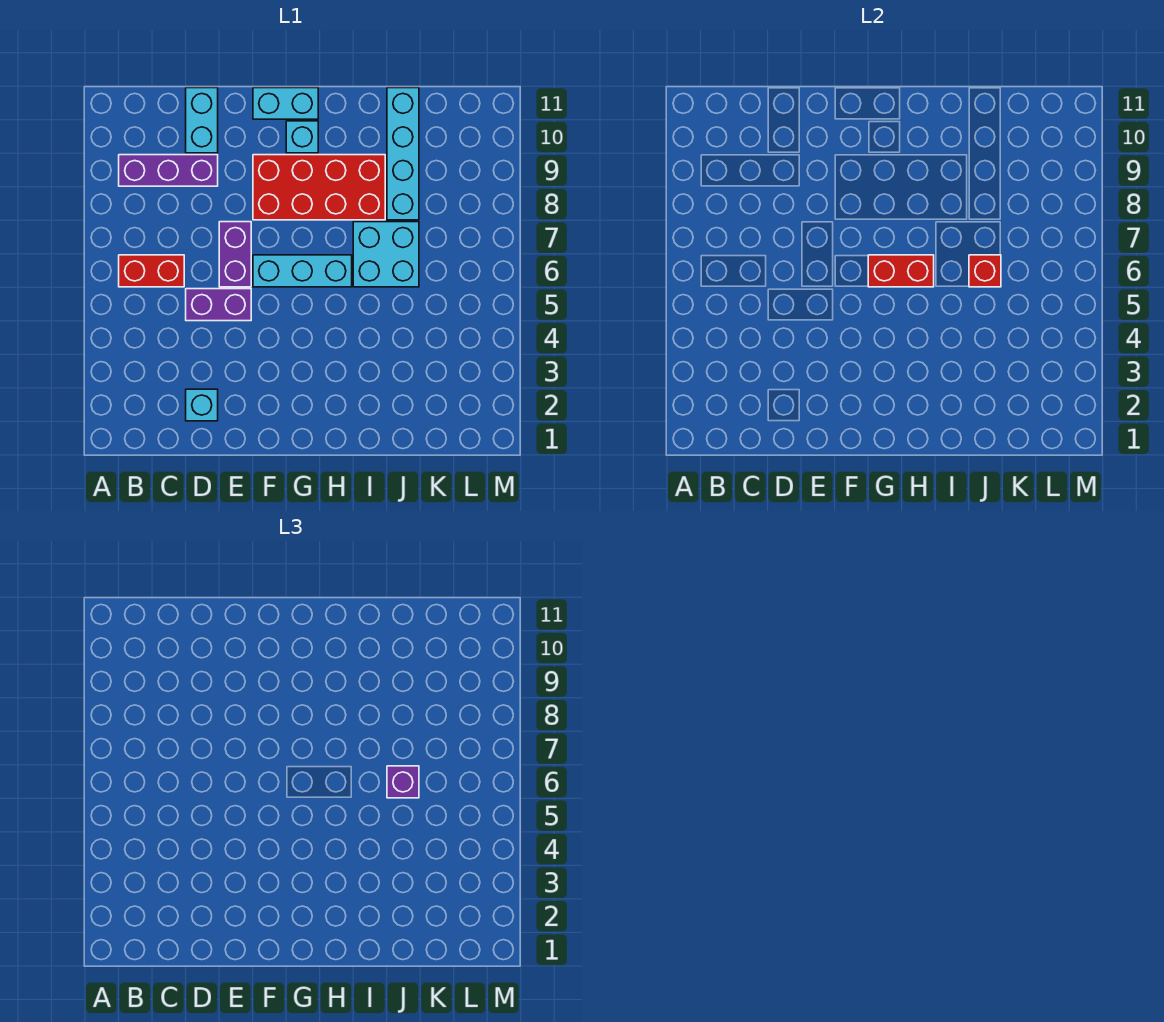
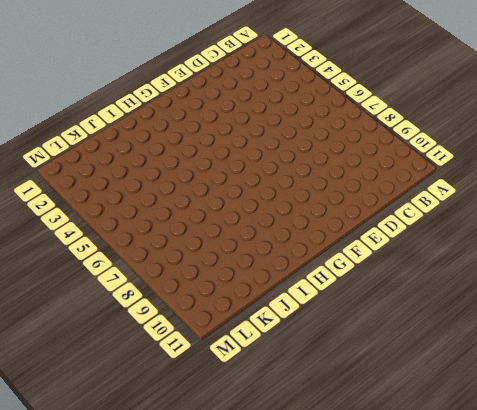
none -> red 1x2 brick [119,255,184,287]
none -> purple 1x3 brick [119,155,218,186]
none -> cyan 1x1 brick [186,389,218,421]

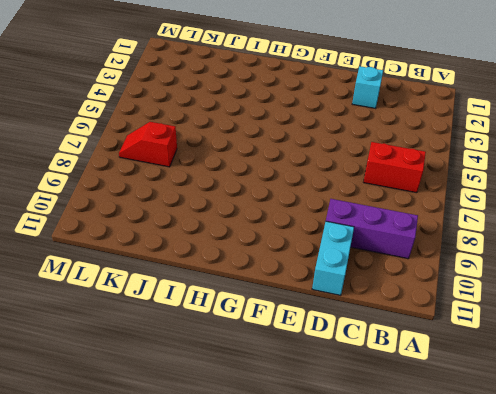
red 1x2 slope [119,122,177,167] -> none
none -> purple 1x2 brick [186,289,251,321]
none -> purple 1x2 brick [219,222,251,287]
none -> cyan 1x3 brick [253,255,352,287]

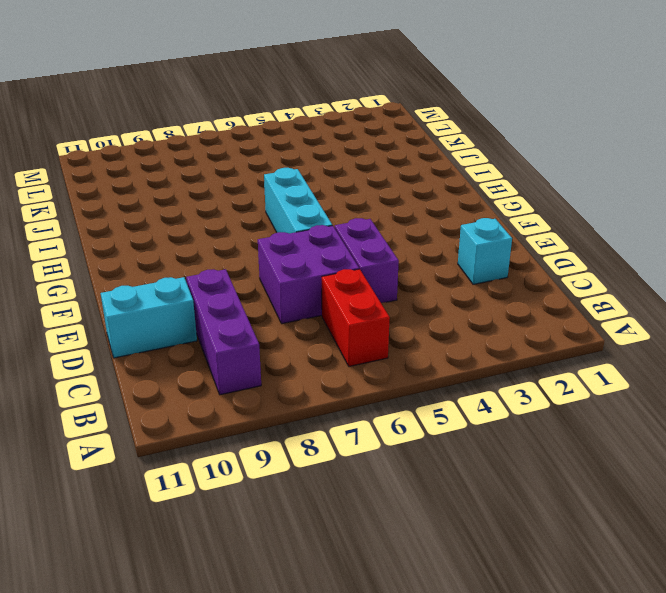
purple 2x2 brick [258,225,359,324] -> purple 1x2 brick [219,222,251,287]
none -> red 2x4 brick [253,155,385,220]
none -> cyan 1x2 brick [253,88,318,119]
none -> cyan 1x1 brick [286,121,318,153]

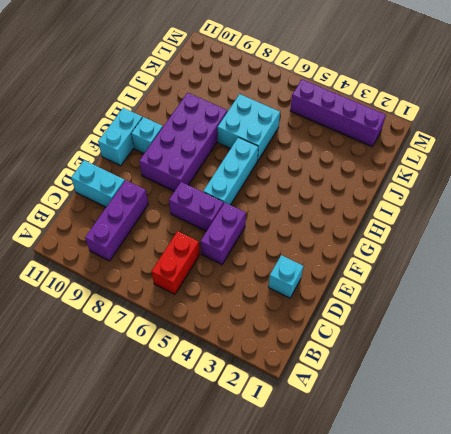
purple 2x4 brick [139,93,227,191] -> red 2x4 brick [253,155,385,220]
purple 1x4 brick [290,79,386,147] -> none
none -> cyan 1x4 brick [387,88,419,220]
none -> red 1x2 brick [868,255,934,287]
none -> red 1x1 brick [969,255,1001,287]

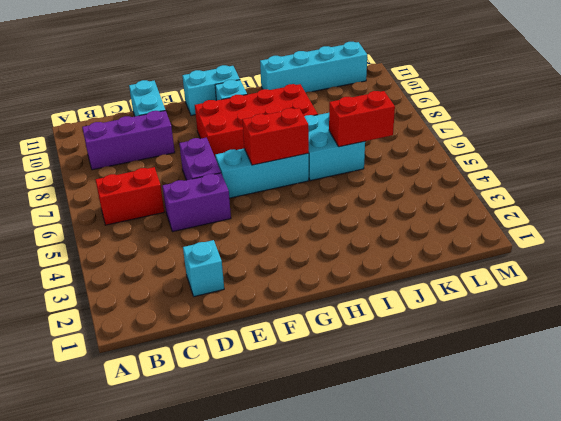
cyan 1x4 brick [260,42,367,92] -> cyan 1x4 brick turned to [387,88,419,220]
red 1x2 brick [329,91,395,147] -> red 1x1 brick [969,255,1001,287]
none -> purple 1x1 brick [387,766,419,798]

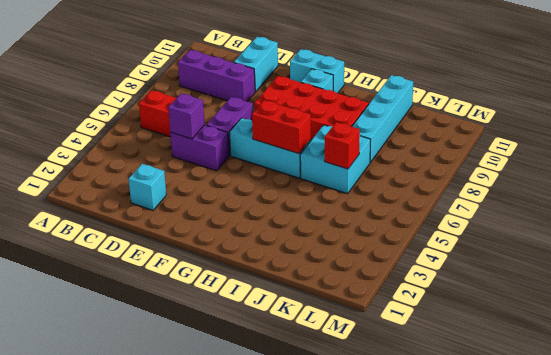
purple 1x1 brick [168,93,205,139] -> purple 1x1 brick moved to [387,766,419,798]

